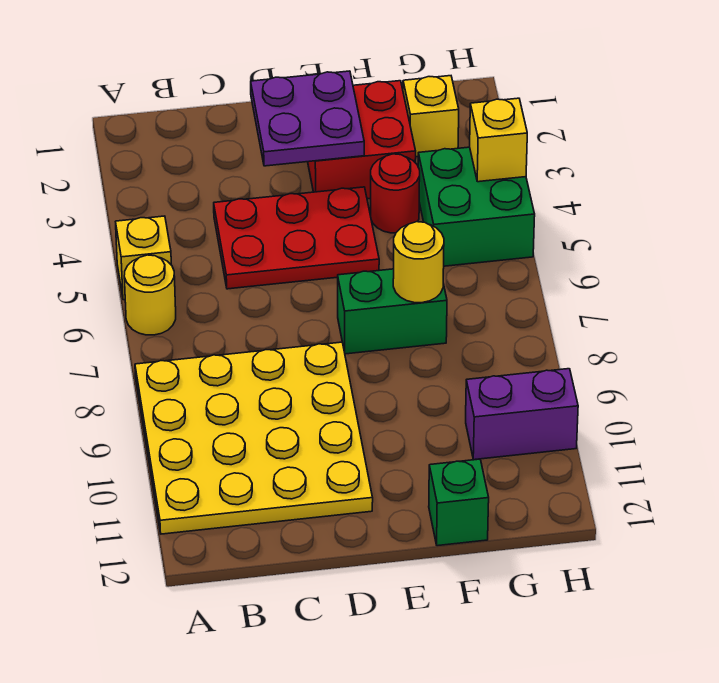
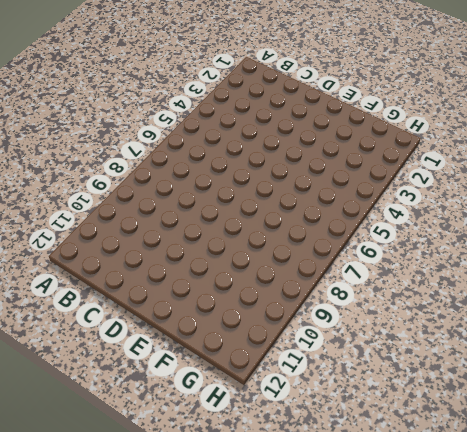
none -> yellow 1x1 brick [116,216,171,300]
none -> yellow 1x1 round brick [124,255,176,335]
none -> yellow 4x4 plate [135,342,373,534]

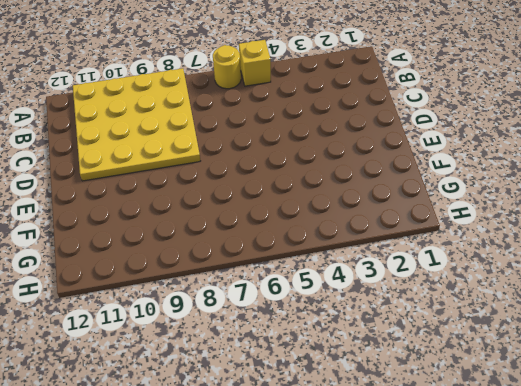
none -> red 2x3 plate [214,187,379,289]
none -> red 2x2 brick [308,81,416,199]
none -> green 1x2 brick [338,269,447,354]

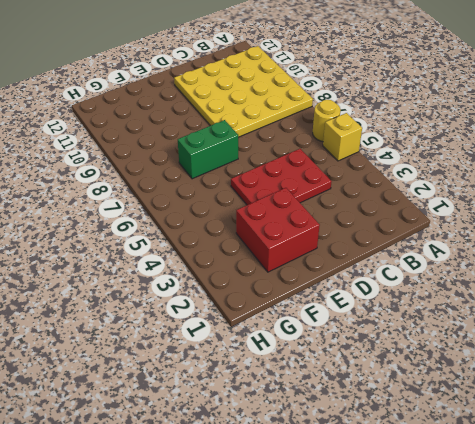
none -> red 1x1 round brick [371,154,420,233]
none -> green 1x1 brick [429,459,489,546]
none -> yellow 1x1 brick [403,76,459,157]

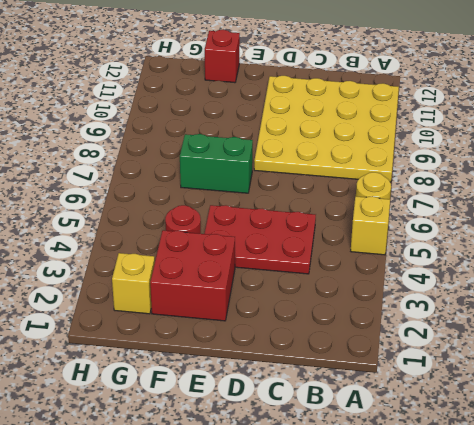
red 1x1 brick [205,30,240,83] -> green 1x1 brick [429,459,489,546]
none -> green 2x2 brick [418,147,535,266]
none -> purple 1x2 brick [466,369,578,460]
none -> purple 2x2 plate [251,71,364,166]

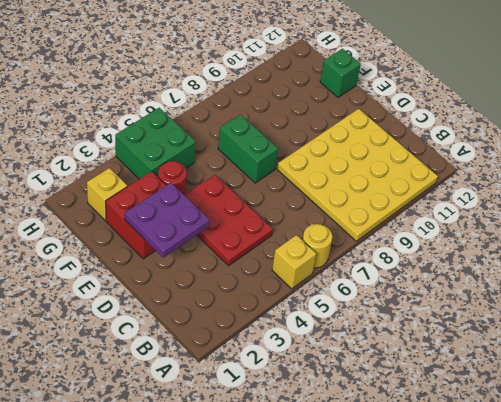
none -> purple 1x2 brick [466,369,578,460]
none -> yellow 1x1 round brick [393,222,444,303]
none -> yellow 1x1 brick [470,98,527,182]

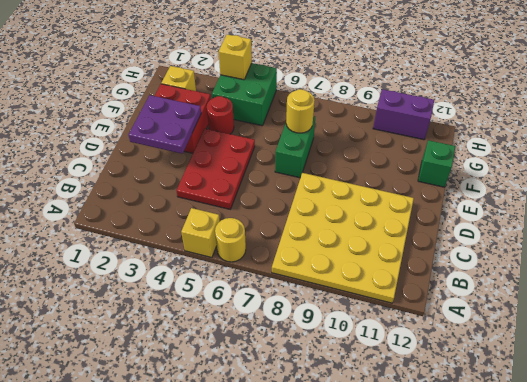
purple 1x2 brick [373,89,434,140] -> purple 1x2 brick turned to [466,369,578,460]

